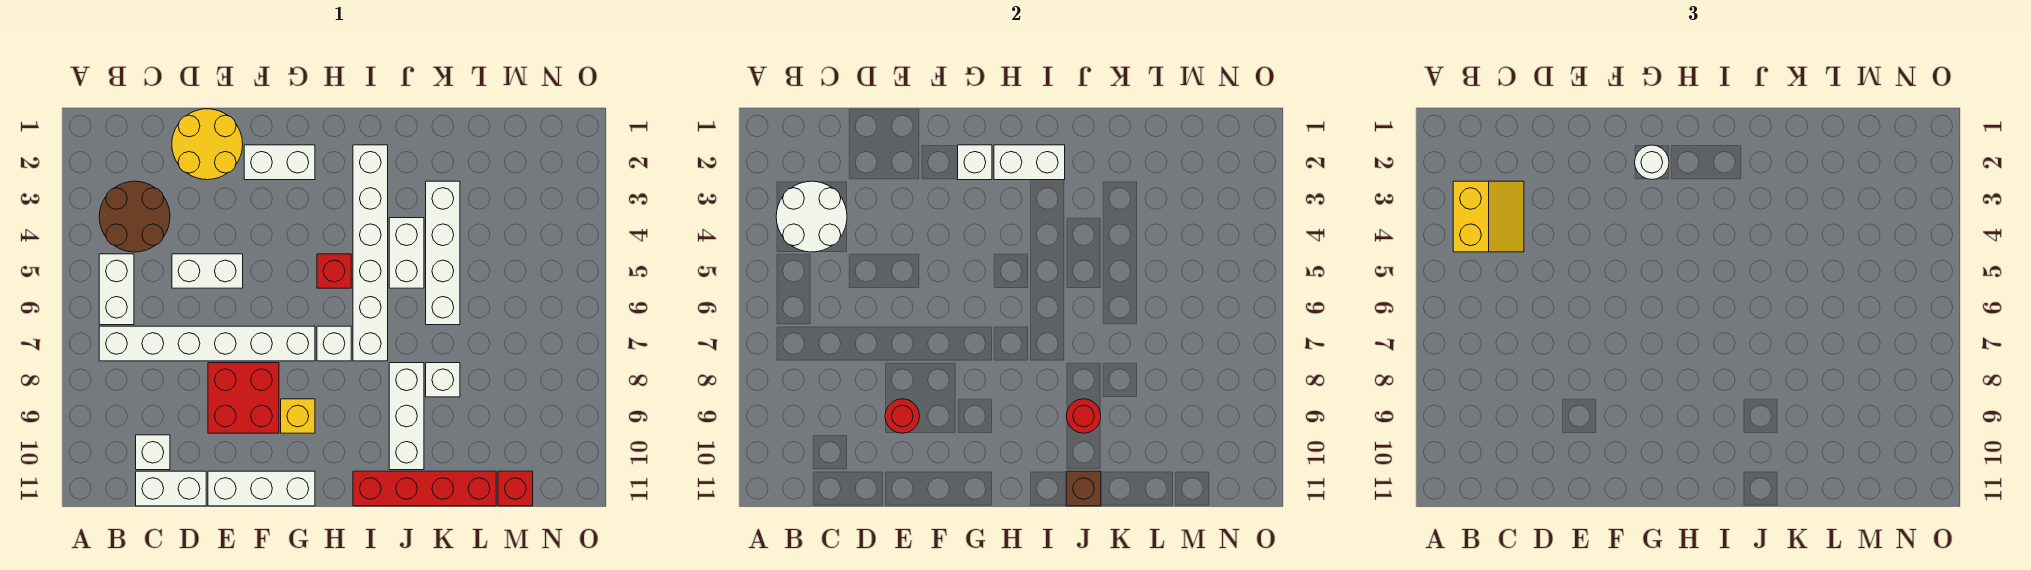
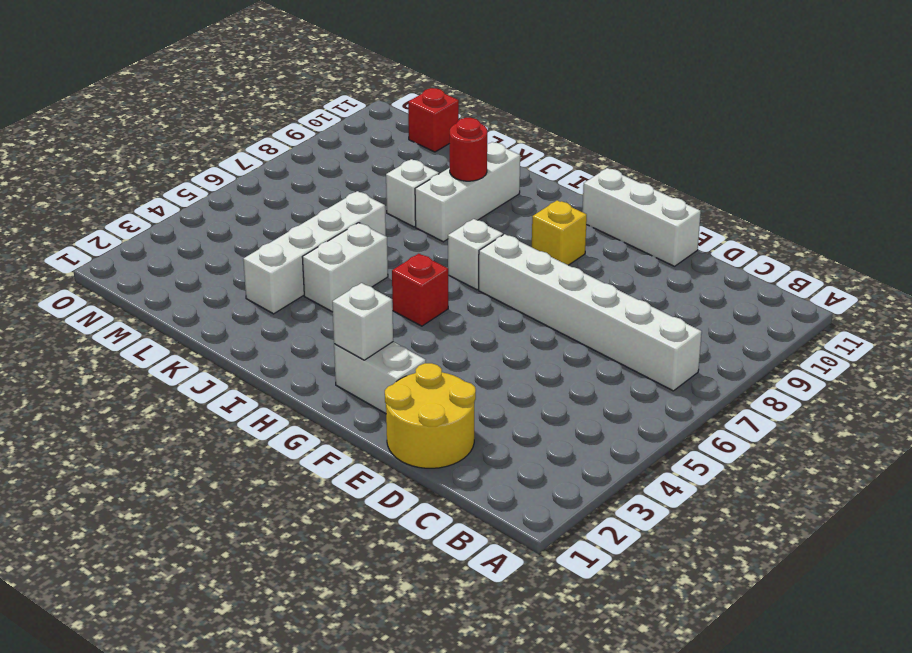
none -> brown 2x2 round brick [99,181,170,252]
none -> white 1x2 brick [99,254,134,325]
none -> white 1x1 brick [136,435,170,470]

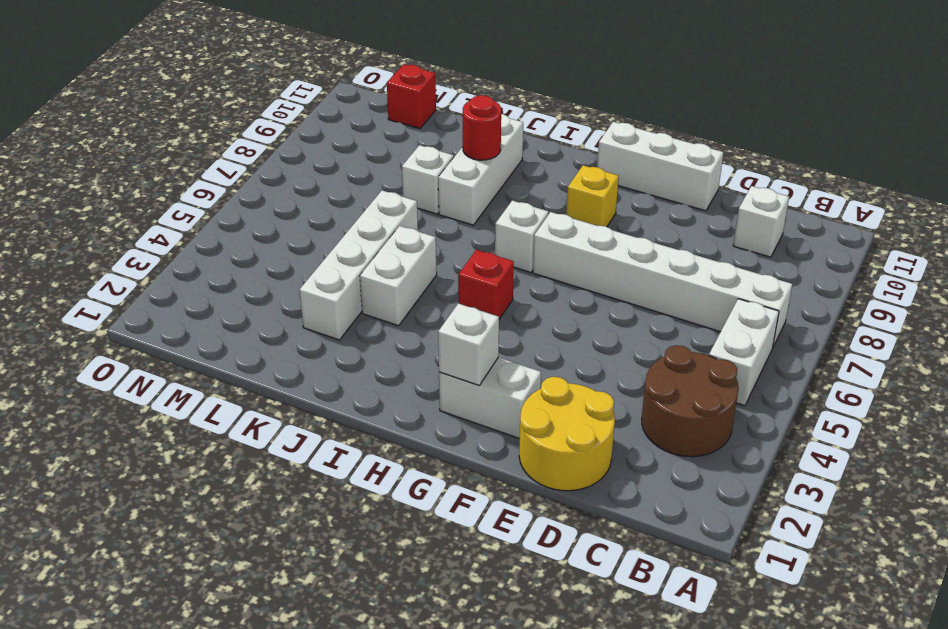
none -> white 1x2 brick [136,471,206,506]
none -> white 1x2 brick [172,254,243,288]
none -> red 2x2 brick [208,363,279,433]

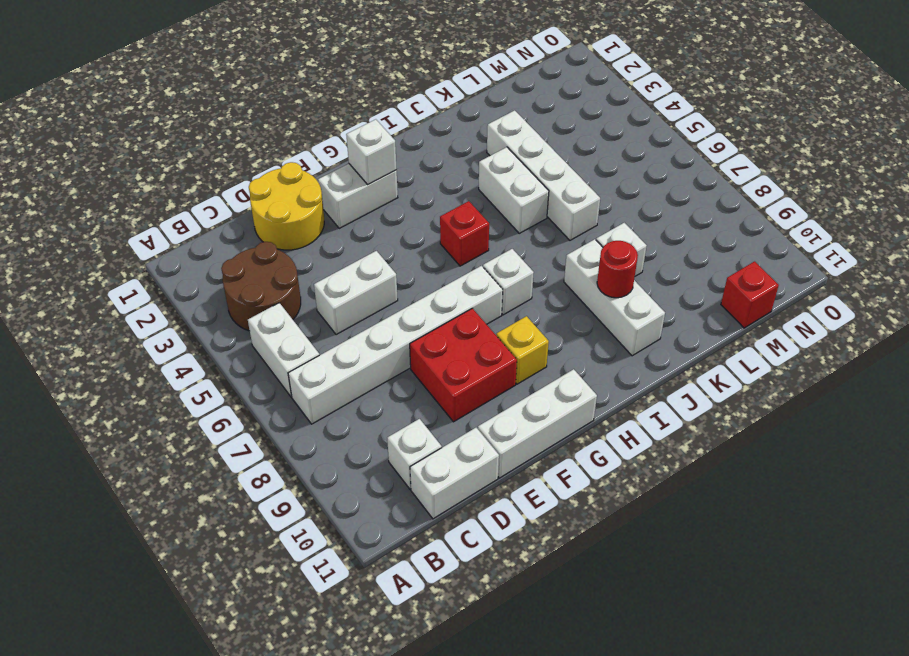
none -> white 1x6 brick [353,145,388,361]
none -> red 1x4 brick [353,471,496,506]
none -> white 2x2 round brick [776,181,847,252]

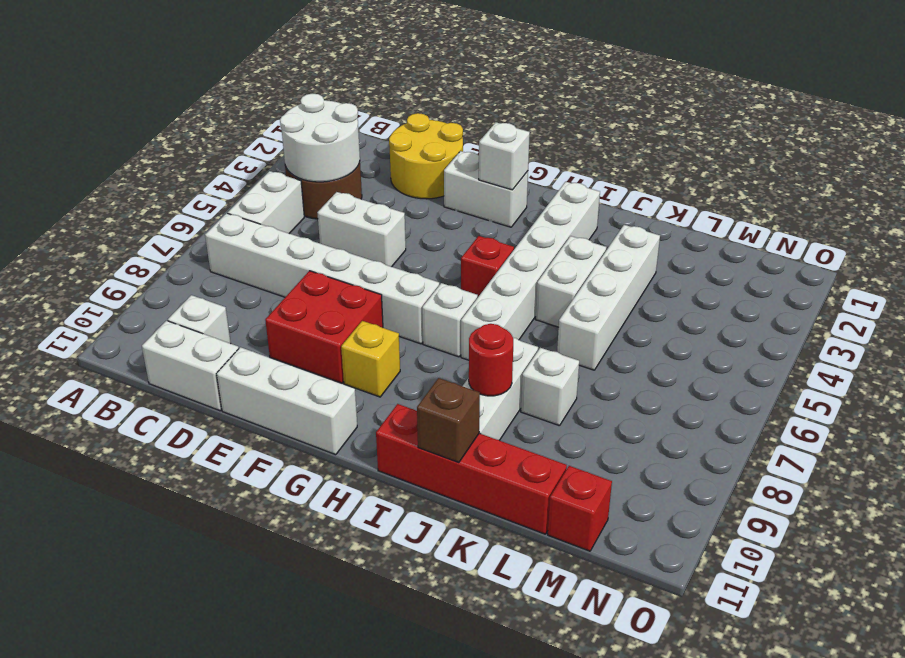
none -> red 1x1 round brick [885,399,920,433]
none -> white 1x2 brick [994,145,1065,180]
none -> yellow 2x2 slope [1453,181,1524,252]

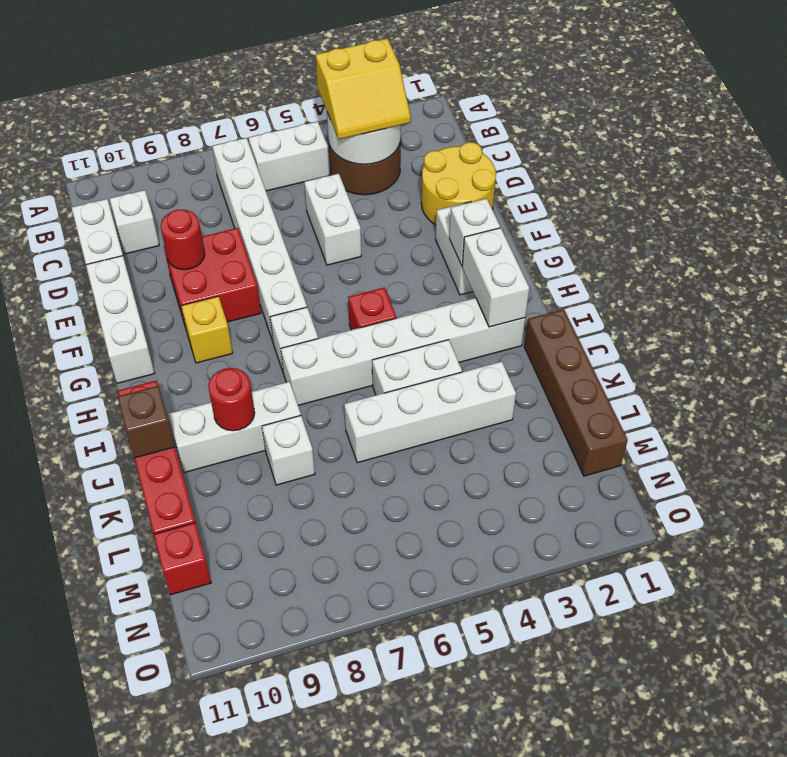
brown 1x4 brick [524,309,628,476] -> none
none -> white 1x1 round brick [1635,145,1669,180]

